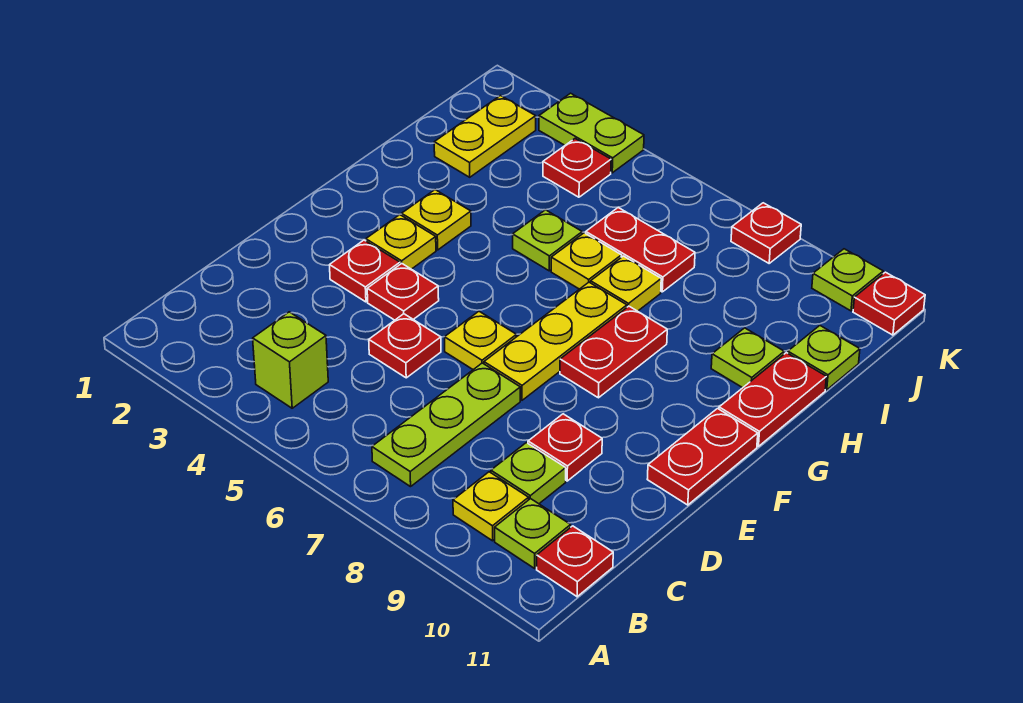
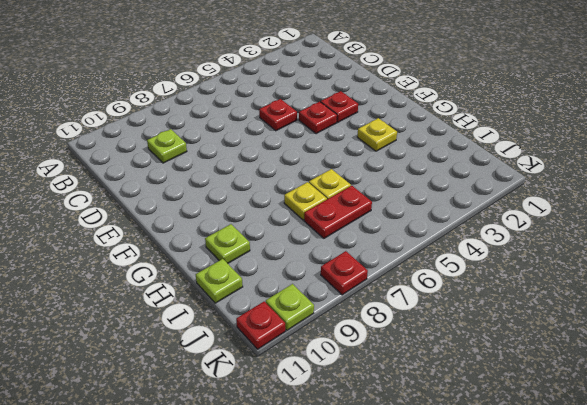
none -> lime 1x1 brick [253,312,328,408]
none -> lime 1x3 plate [372,363,520,487]
none -> yellow 1x1 plate [453,472,529,541]

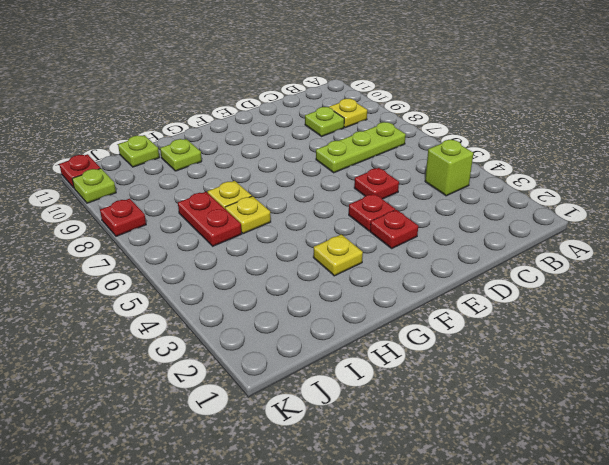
none -> lime 1x1 plate [495,499,571,568]
none -> red 1x1 plate [537,526,613,597]
none -> red 1x1 plate [528,414,602,481]

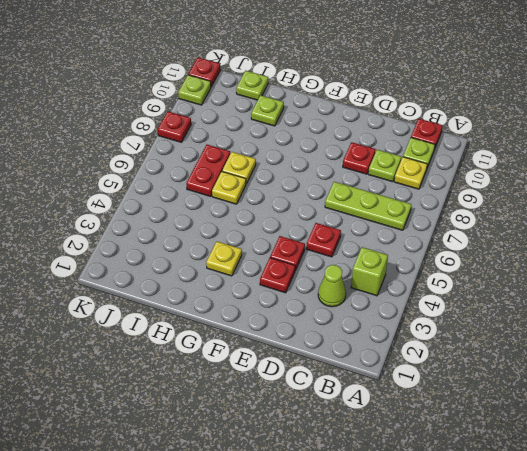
lime 1x1 cone [318,265,346,307] -> none
none -> yellow 1x1 plate [445,311,516,370]
none -> yellow 1x3 plate [484,282,627,400]
none -> red 1x2 plate [647,409,758,505]

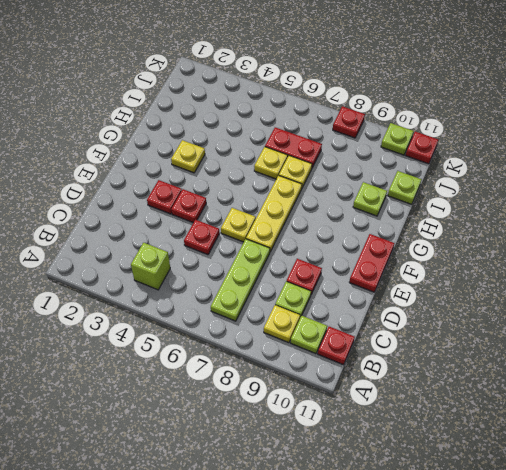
none -> yellow 1x1 plate [366,215,436,269]
none -> red 1x2 plate [560,306,667,398]
none -> red 1x2 plate [719,353,826,446]

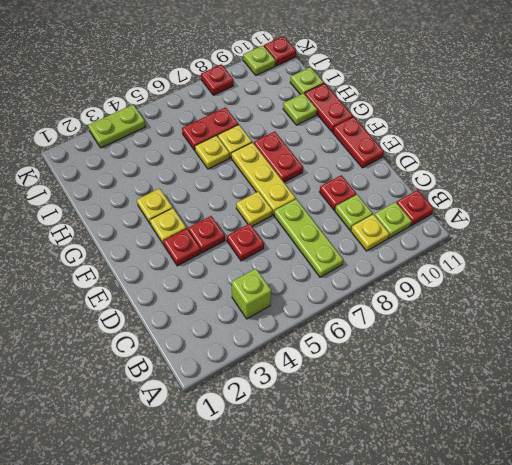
none -> lime 1x1 plate [513,210,582,271]
none -> yellow 1x2 plate [434,96,536,177]
none -> red 1x1 plate [543,139,611,197]

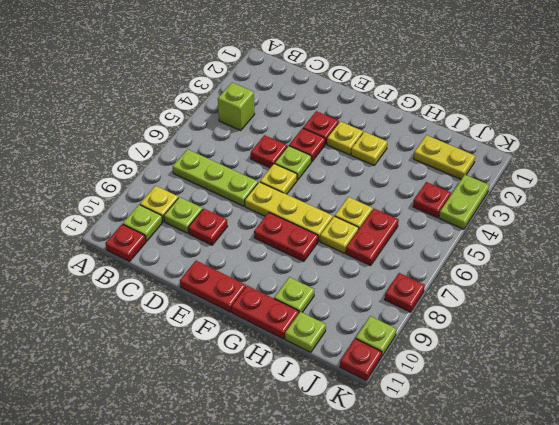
lime 1x1 plate [275,146,311,180] -> lime 1x1 plate moved to [513,210,582,271]

